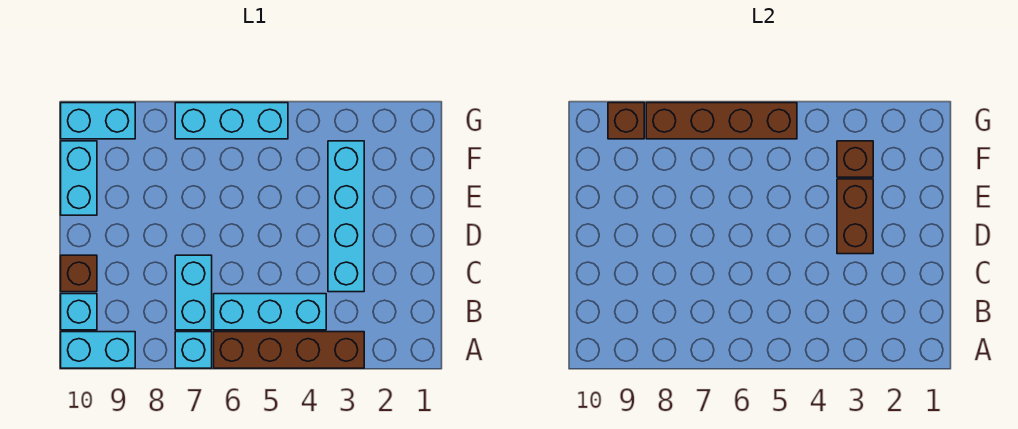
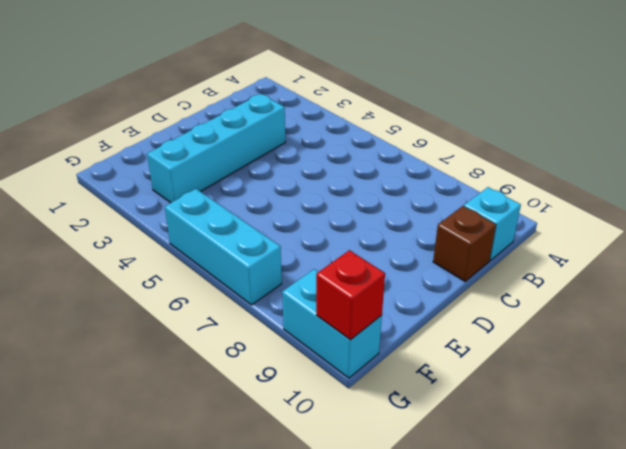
red 1x1 brick [316,250,385,340] -> none
none -> brown 1x4 brick [214,332,364,368]
none -> cyan 1x1 brick [175,332,212,368]
none -> cyan 1x2 brick [61,332,135,368]

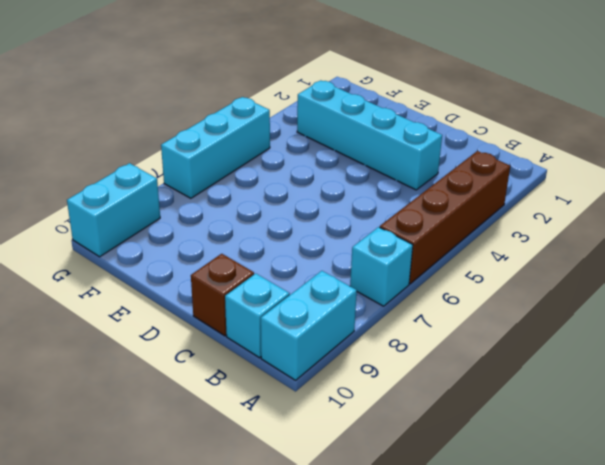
none -> cyan 1x3 brick [214,294,326,330]
none -> cyan 1x2 brick [175,255,212,330]
none -> cyan 1x2 brick [61,141,97,215]

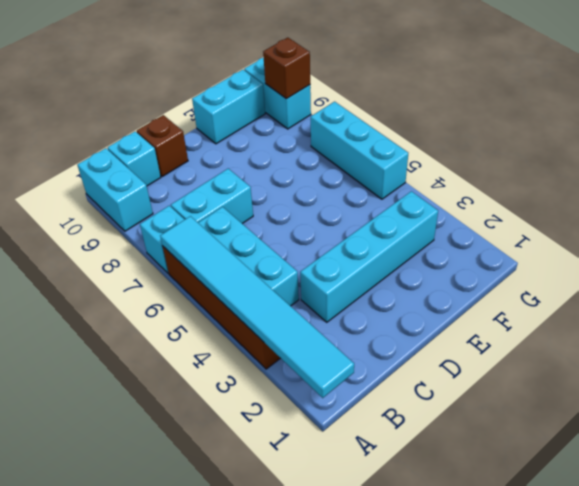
cyan 1x6 tile [160,216,354,398] -> none
none -> brown 1x2 brick [837,179,873,254]
none -> brown 1x1 brick [837,141,873,177]
none -> brown 1x4 brick [646,103,797,139]

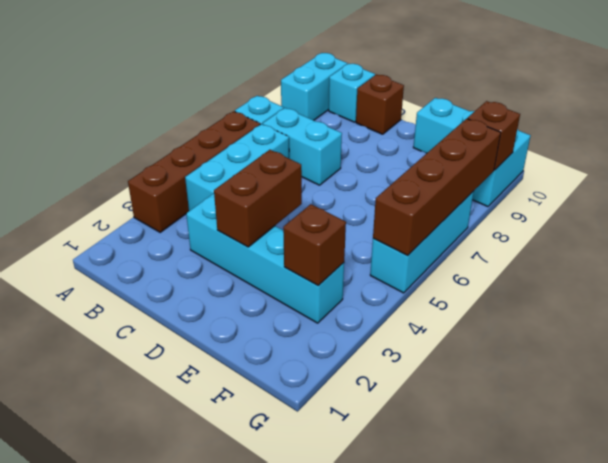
brown 1x2 brick [214,150,302,247] -> brown 1x2 brick turned to [837,179,873,254]

